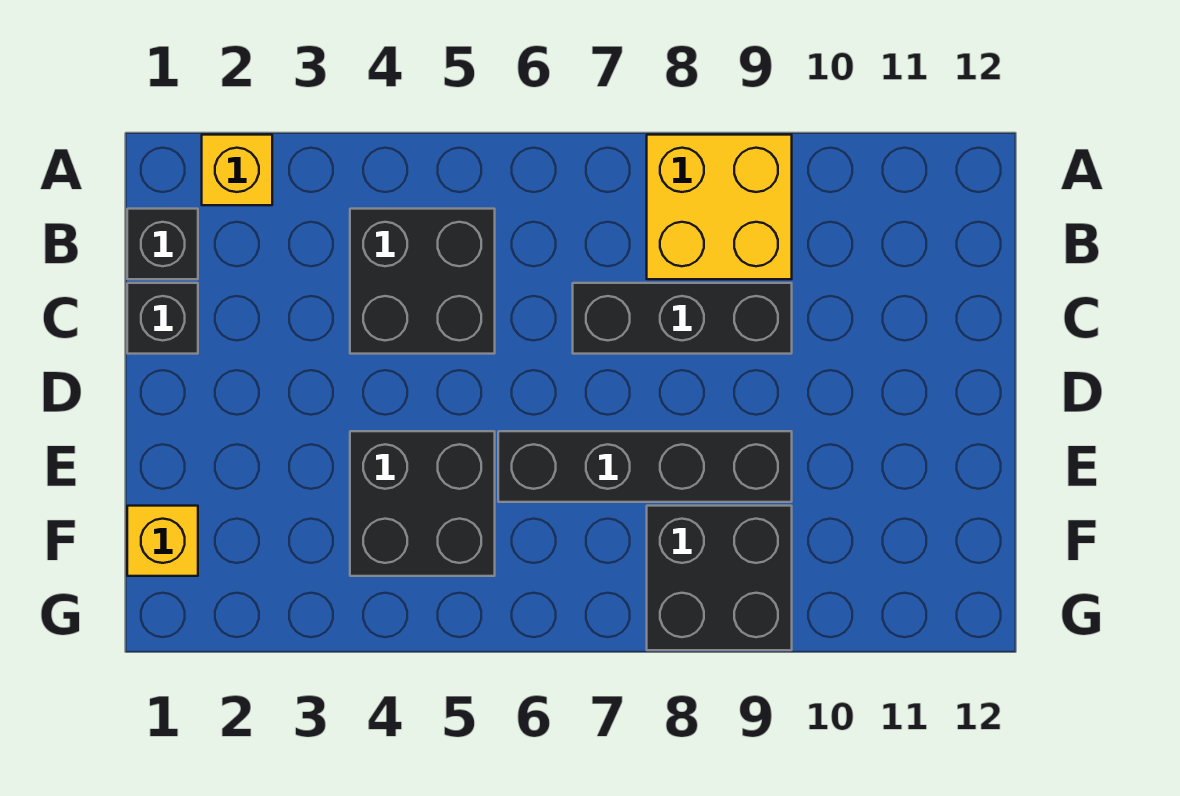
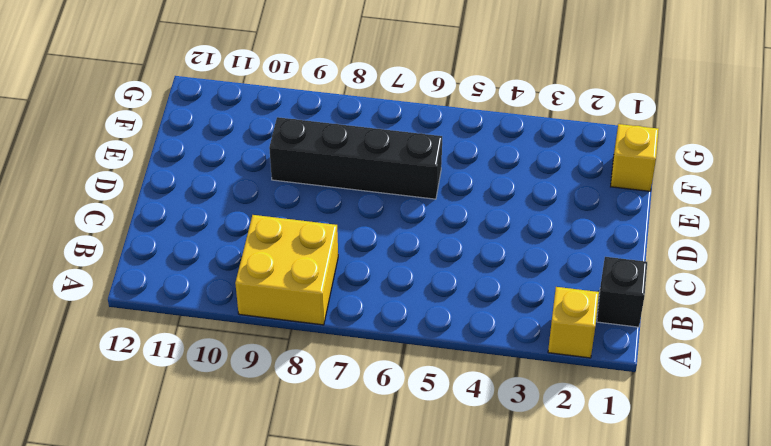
none -> black 2x2 brick [350,209,495,354]
none -> black 1x1 brick [127,283,198,354]

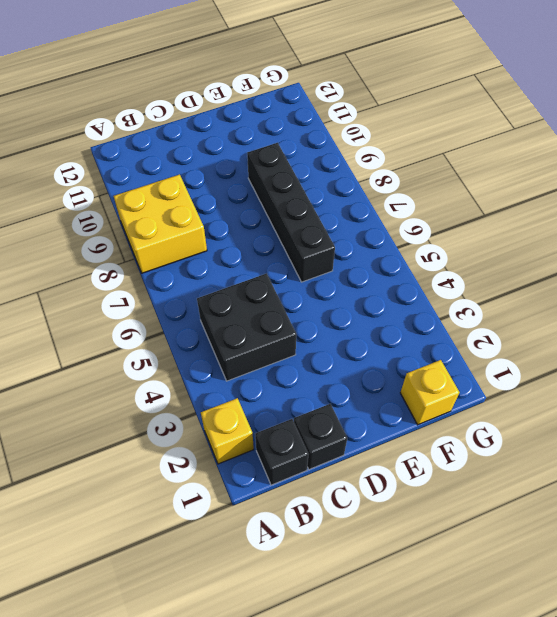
none -> black 1x3 brick [573,283,792,354]
none -> black 2x2 brick [350,431,495,576]

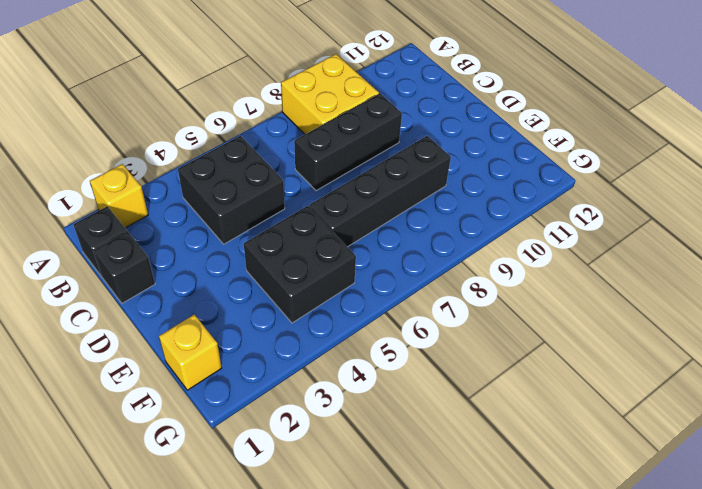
none -> black 2x2 brick [647,506,792,650]

